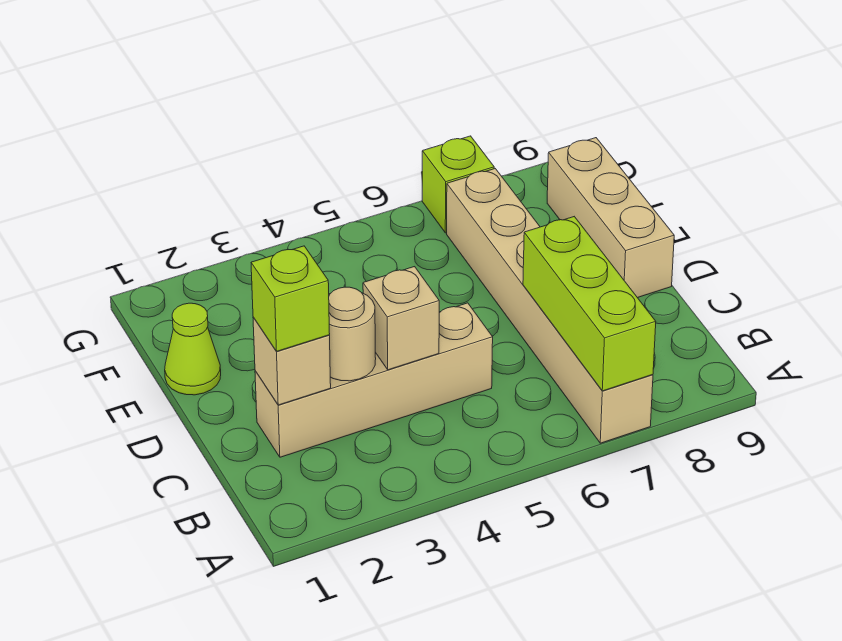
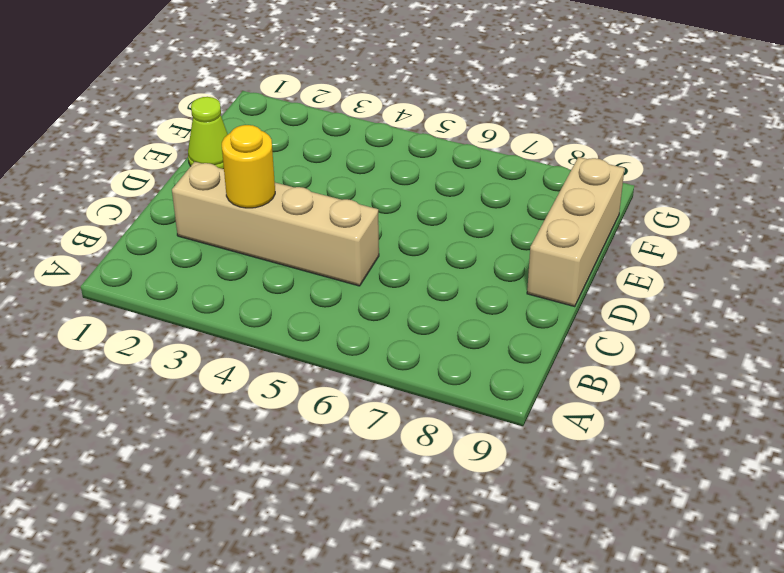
yellow 1x1 round brick [222,125,275,208] -> tan 1x1 round brick [329,287,376,381]
none -> tan 1x6 brick [447,169,653,443]
none -> lime 1x1 brick [422,136,494,233]

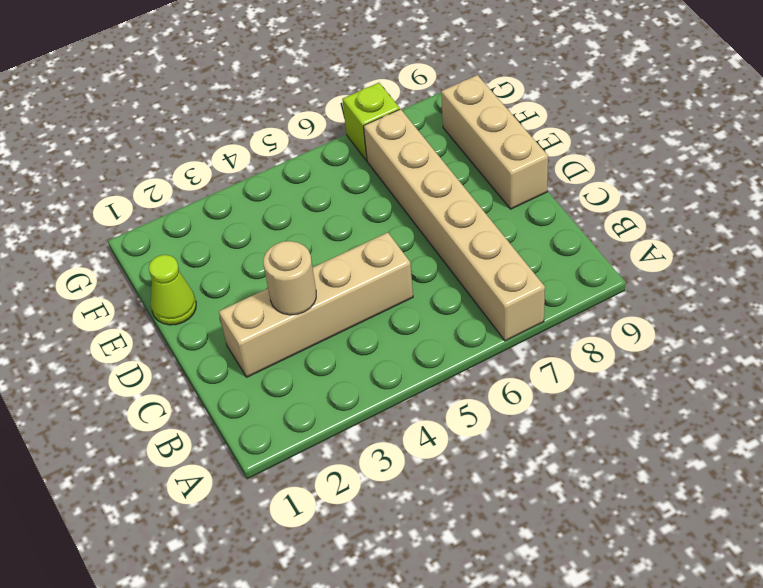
none -> lime 1x3 brick [523,217,656,391]
none -> tan 1x1 brick [253,317,331,405]

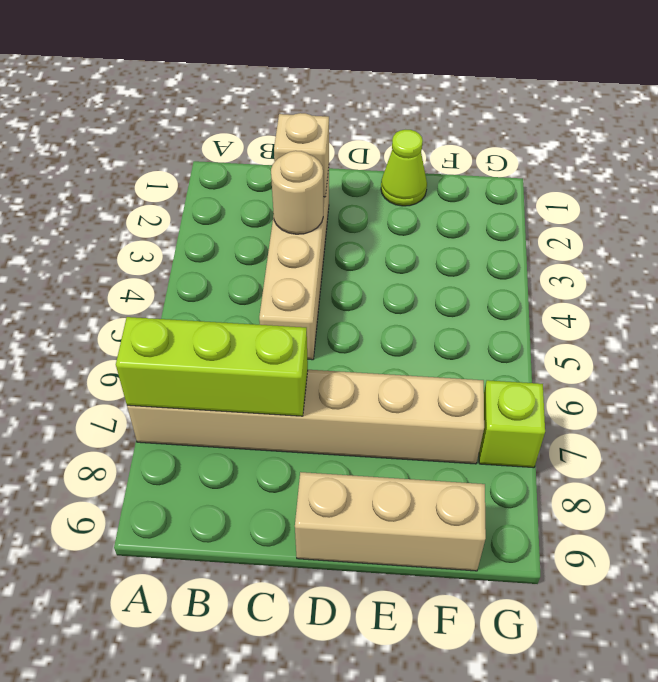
none -> tan 1x1 brick [363,267,439,370]
none -> lime 1x1 brick [251,246,330,351]

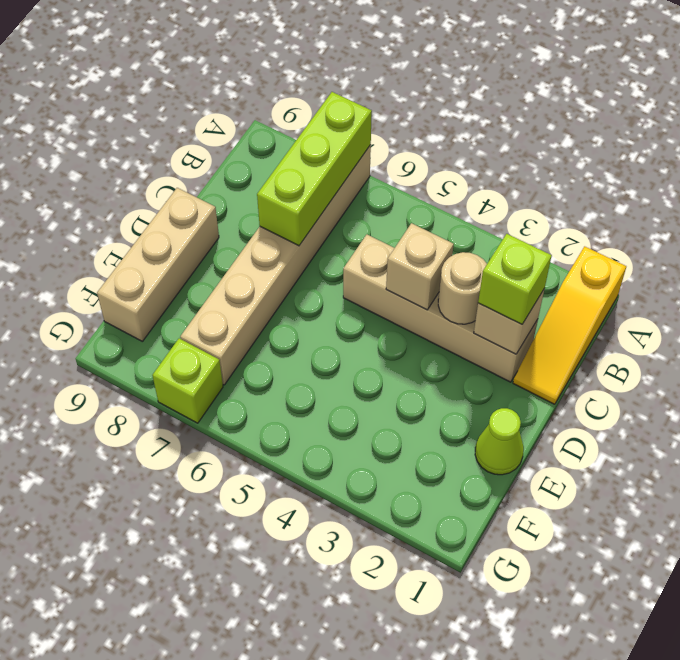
yellow 1x3 slope [513,246,626,404] -> none

